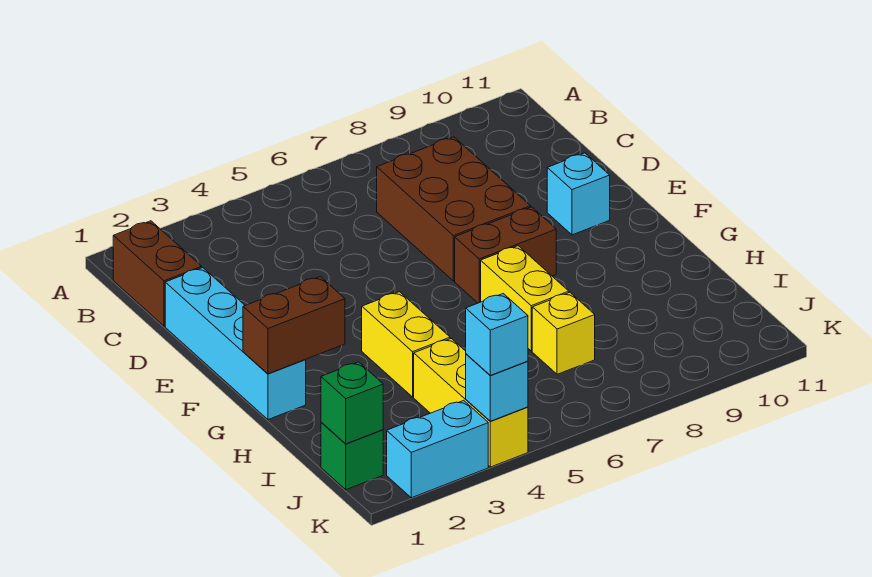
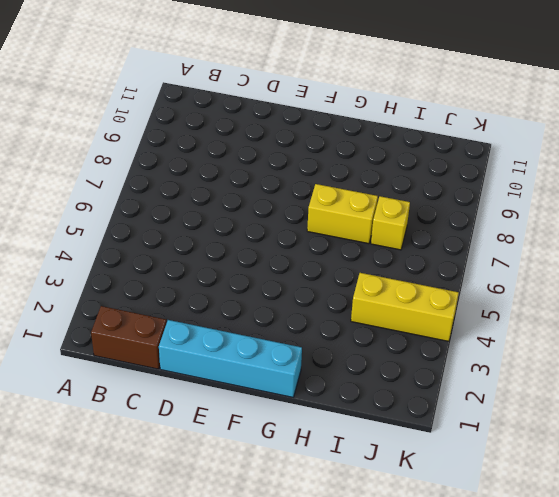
none -> brown 2x3 brick [377,137,531,281]
none -> cyan 1x1 brick [547,153,610,235]
none -> brown 1x2 brick [455,207,556,303]

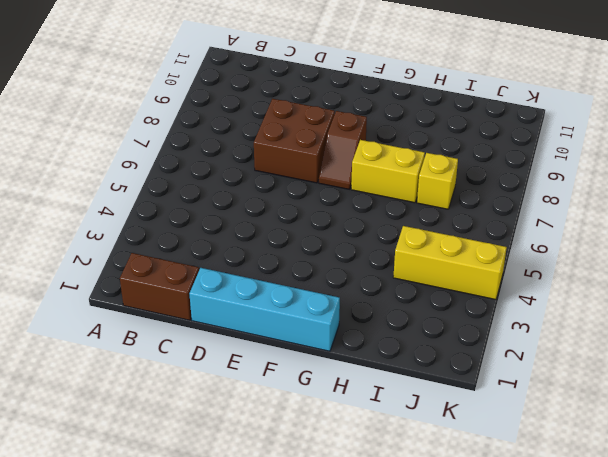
brown 2x2 brick [254,99,335,183] -> brown 2x3 brick [377,137,531,281]
brown 1x2 slope [319,111,367,189] -> brown 1x2 brick [455,207,556,303]
none -> cyan 1x1 brick [547,153,610,235]
none -> yellow 1x2 brick [362,292,450,397]
none -> green 1x1 brick [321,423,383,490]

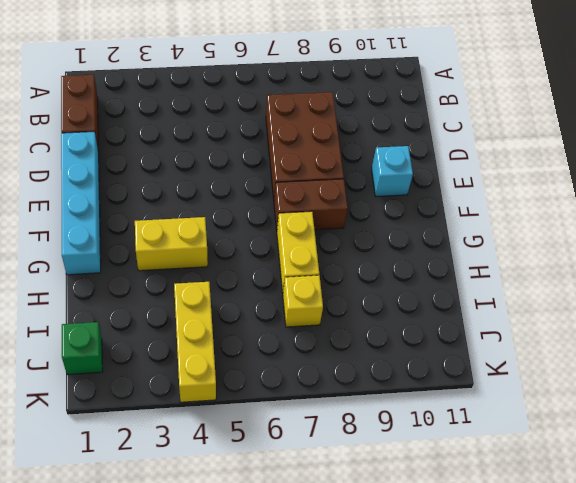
yellow 1x2 brick [135,217,208,271] -> yellow 1x2 brick turned to [362,292,450,397]
none -> cyan 1x2 brick [387,400,488,498]
none -> brown 1x2 brick [243,277,345,374]
none -> green 1x1 brick [321,362,383,444]

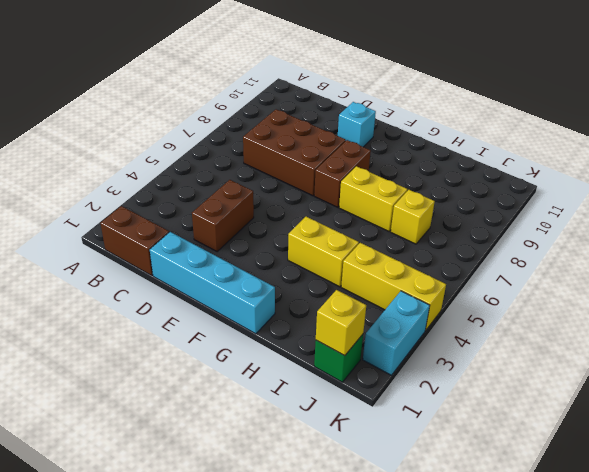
brown 1x2 brick [192,180,254,251] -> brown 1x2 brick moved to [243,277,345,374]
yellow 1x1 brick [316,290,366,356] -> green 1x1 brick [321,362,383,444]
none -> cyan 1x1 brick [466,354,528,421]
none -> cyan 1x1 brick [466,294,528,375]

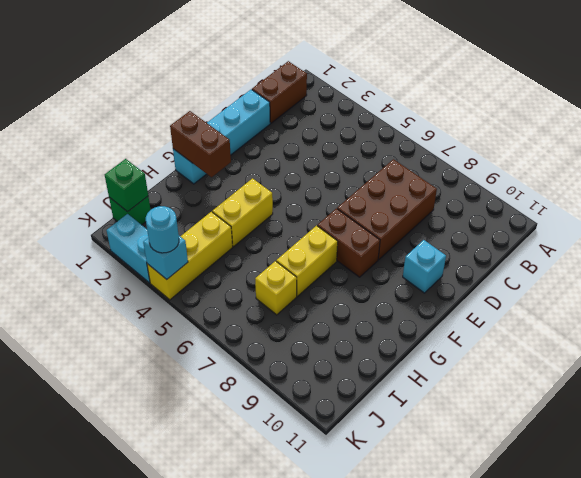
cyan 1x1 round brick [146,206,179,253] -> cyan 1x1 brick [466,294,528,375]

